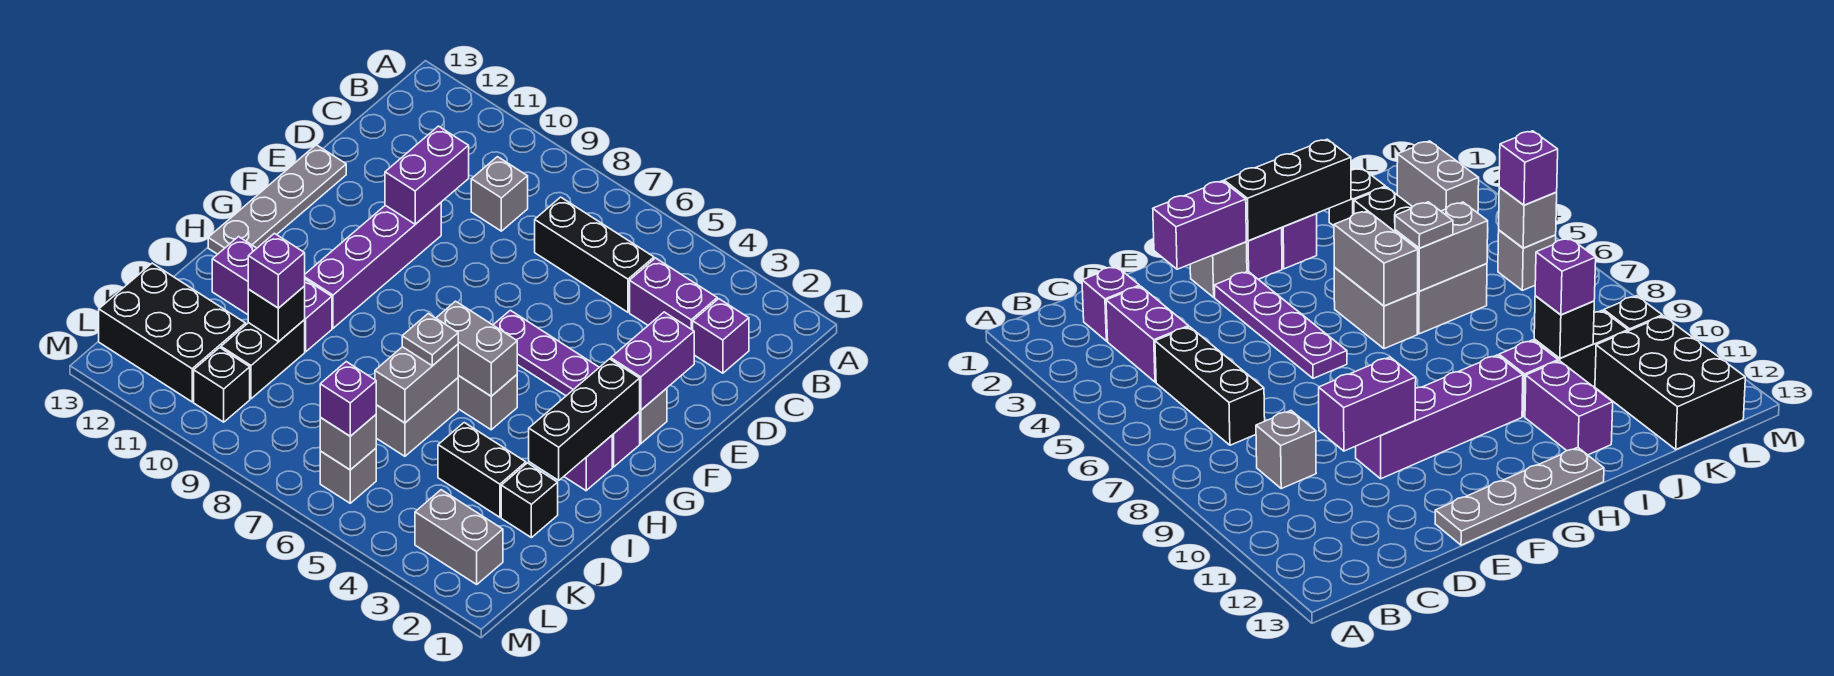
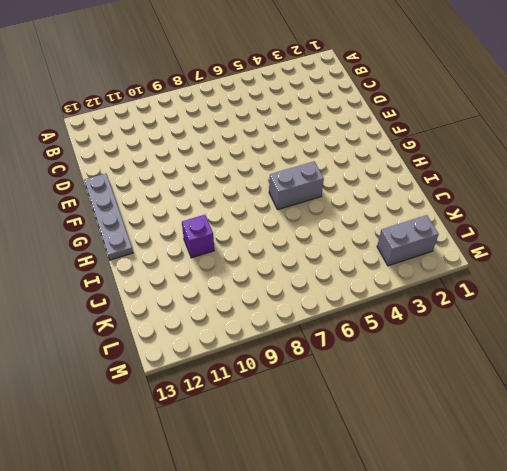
none -> purple 1x1 brick [693,299,749,373]
none -> purple 1x2 brick [630,258,717,330]
none -> black 1x3 brick [535,197,654,312]
none -> grey 1x1 brick [471,157,528,231]

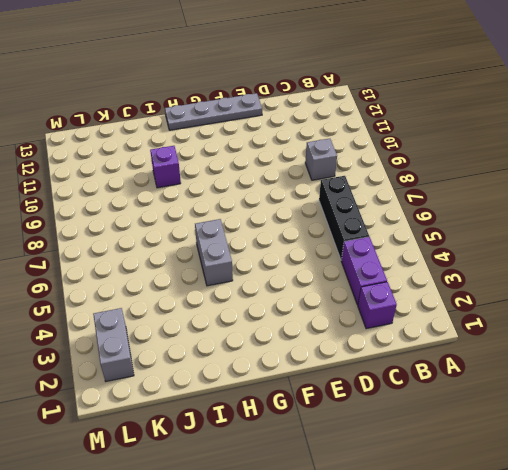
none -> purple 1x4 brick [305,203,441,328]
none -> grey 1x1 brick [639,388,667,444]
none -> purple 1x4 plate [494,310,599,396]
none -> purple 1x1 brick [612,412,640,467]

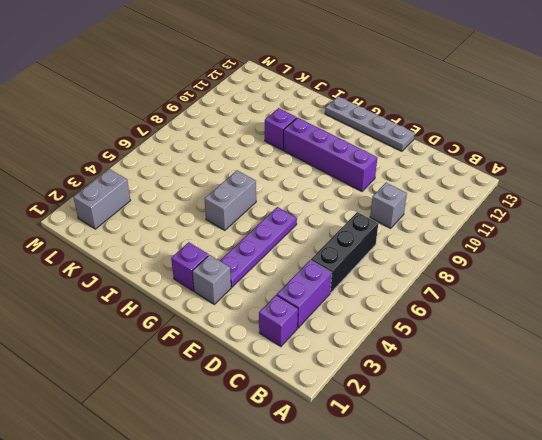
none -> purple 1x1 brick [564,436,612,491]
none -> grey 1x2 brick [376,378,458,456]
none -> purple 1x2 brick [212,237,257,315]
none -> black 1x1 brick [501,463,558,538]

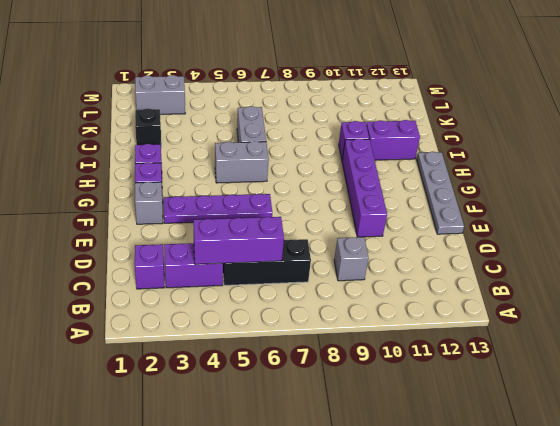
purple 1x3 brick [193,217,284,264] -> none
none -> black 1x2 brick [438,423,526,517]
none -> black 1x2 brick [221,320,305,399]
none -> black 2x3 brick [99,263,246,402]
none -> grey 1x1 brick [320,448,376,503]

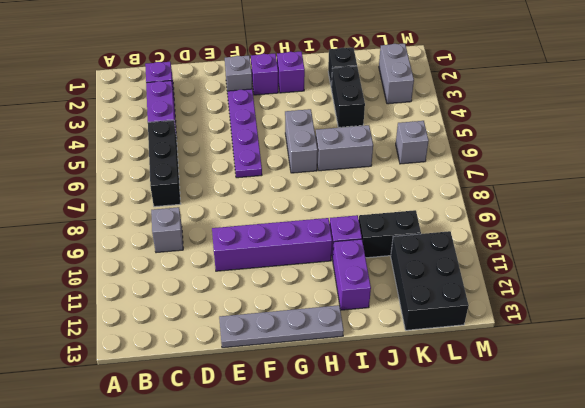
none -> black 1x1 brick [194,348,250,422]
none -> purple 1x2 brick [385,126,469,224]
none -> purple 1x2 brick [611,312,694,410]
none -> black 1x3 brick [529,359,640,480]

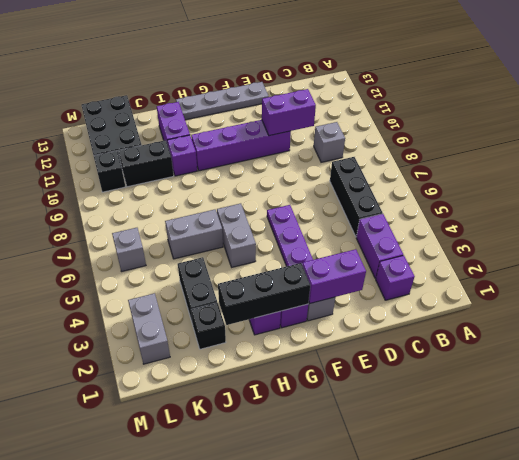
none -> grey 1x2 brick [436,301,517,396]
none -> grey 1x2 brick [375,344,458,423]
none -> black 1x1 brick [248,287,305,342]
none -> grey 1x1 brick [320,415,376,470]

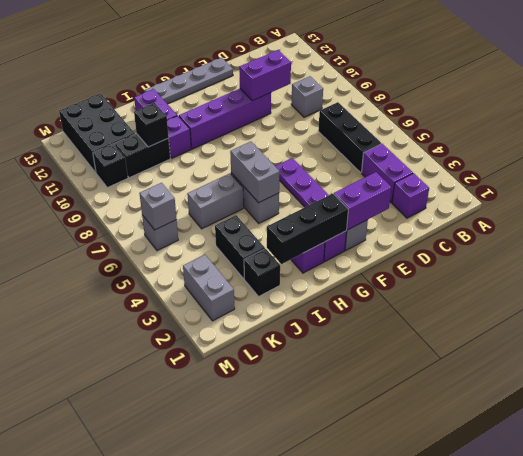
none -> grey 1x2 brick [375,344,458,423]
none -> grey 1x1 plate [402,314,458,366]
none -> purple 1x1 brick [248,233,305,308]
none -> purple 1x1 brick [320,362,376,436]

